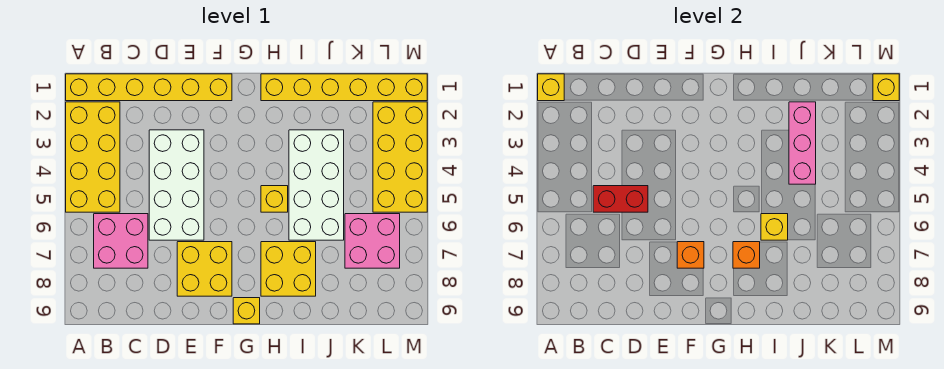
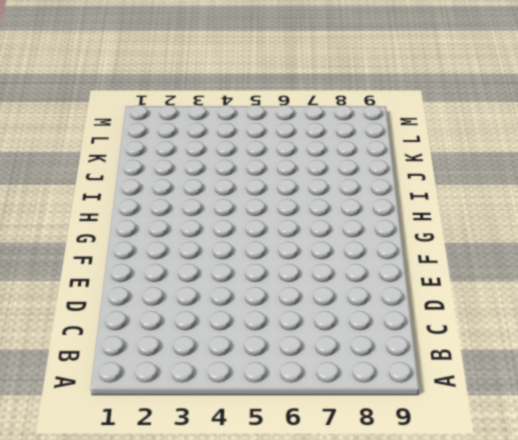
none -> yellow 1x6 brick [66,74,232,101]
none -> yellow 2x4 brick [66,102,120,212]
none -> pink 2x2 brick [94,214,148,268]

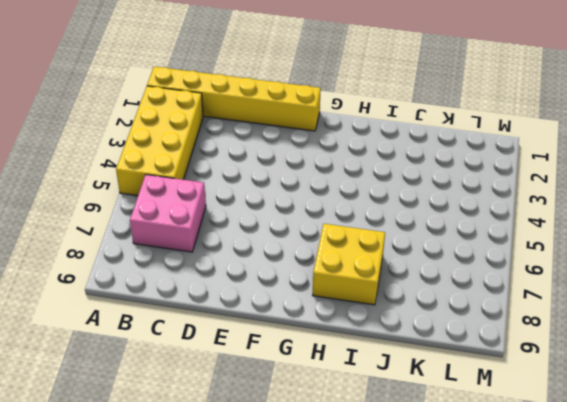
none -> white 2x4 brick [149,130,204,240]
none -> yellow 2x2 brick [177,242,232,296]
none -> yellow 1x1 brick [233,298,260,324]

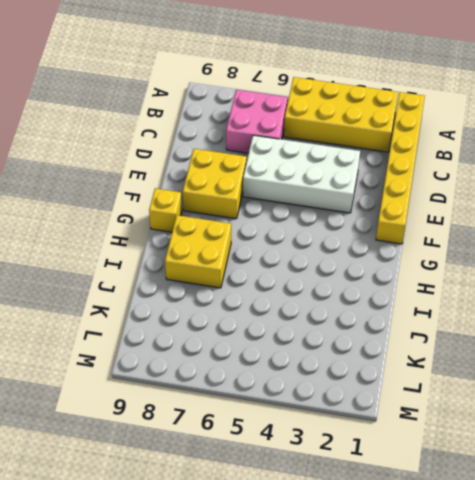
none -> yellow 1x6 brick [261,74,427,101]
none -> yellow 1x1 brick [261,186,288,212]
none -> white 2x4 brick [289,130,344,240]

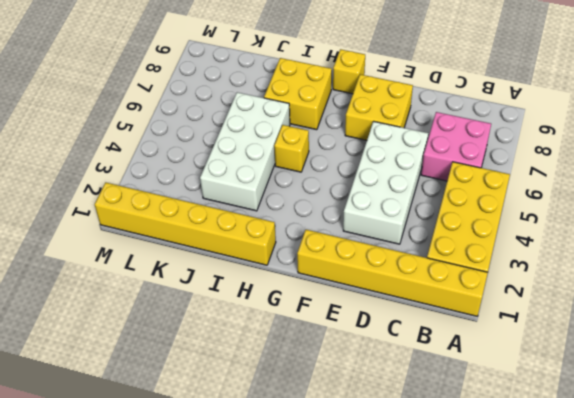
none -> pink 2x2 brick [345,214,400,268]
none -> yellow 2x4 brick [373,102,427,212]
none -> yellow 1x1 brick [538,74,564,101]

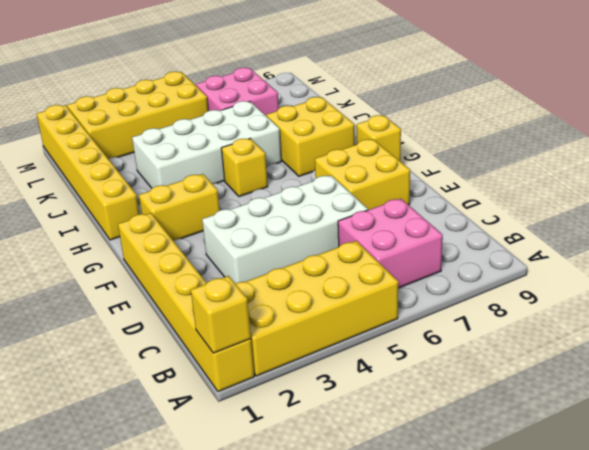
yellow 1x2 brick [139,174,220,241] -> none
none -> red 1x2 brick [593,186,648,212]
none -> orange 1x1 brick [677,242,704,268]
none -> orange 1x1 brick [733,242,760,268]

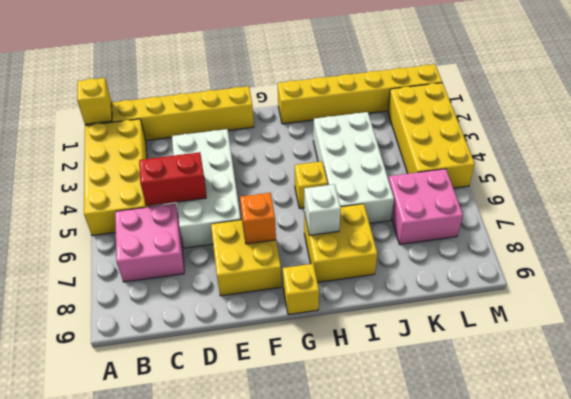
white 1x1 brick [304,184,341,235] -> orange 1x1 brick [733,242,760,268]
none -> yellow 1x1 brick [761,214,788,240]
none -> pink 1x3 brick [789,102,816,184]
none -> yellow 1x1 brick [873,74,899,101]

